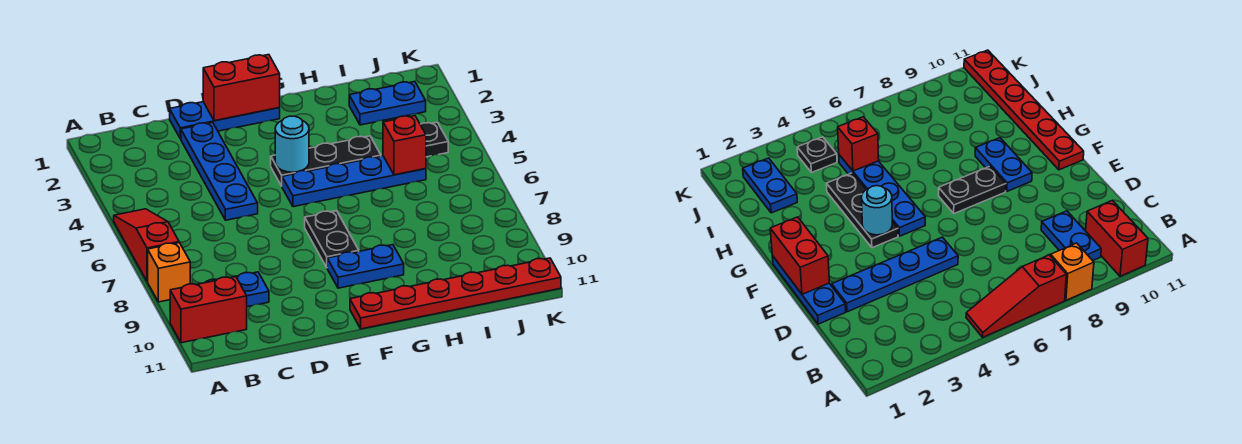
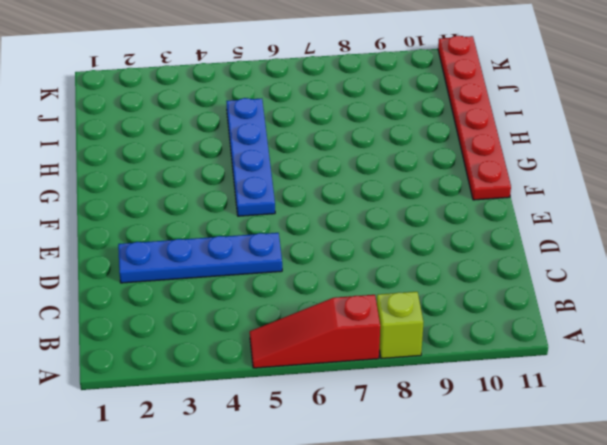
lime 1x1 brick [377,292,423,359] -> orange 1x1 brick [148,243,190,302]
none -> red 1x2 brick [170,277,247,343]
none -> blue 1x2 plate [205,272,269,307]
none -> blue 1x3 plate [170,102,280,139]

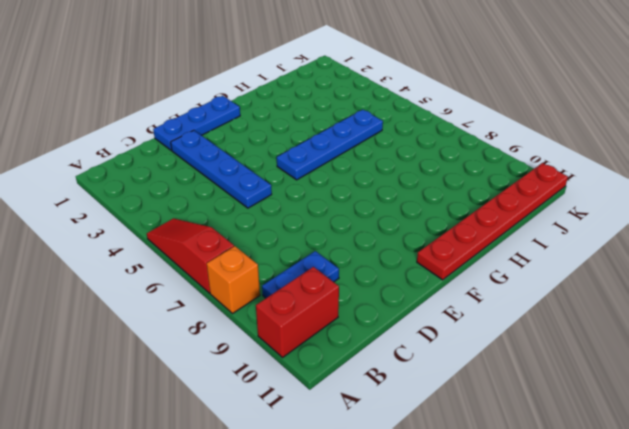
none -> black 1x3 plate [271,136,381,186]
none -> black 1x2 plate [305,211,359,267]
none -> blue 1x2 plate [327,245,404,288]

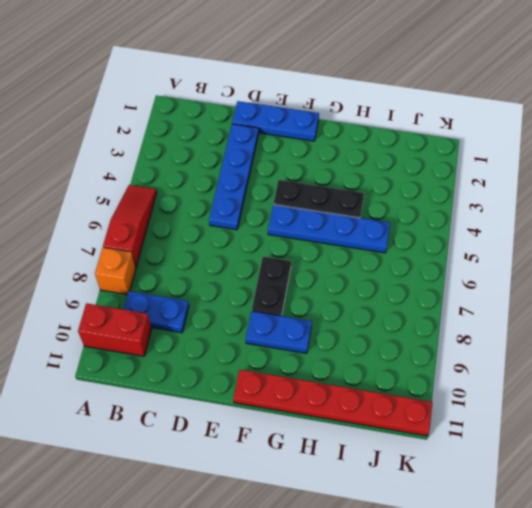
none -> blue 1x2 plate [349,81,426,125]
none -> black 1x1 plate [420,122,448,157]
none -> red 1x2 brick [203,55,280,121]

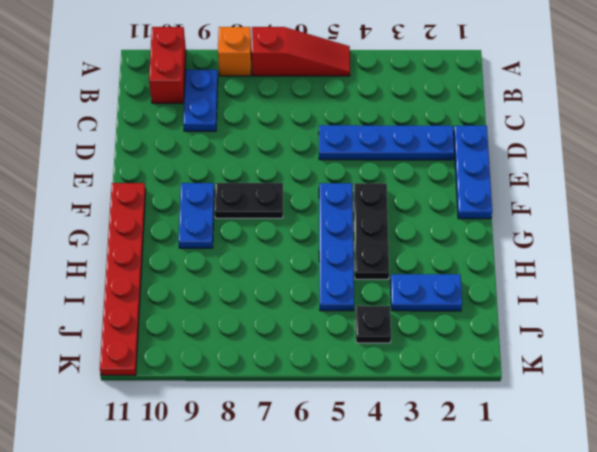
blue 1x2 plate [390,274,462,311] -> blue 1x2 plate turned to [349,81,426,125]
none -> red 1x2 brick [203,55,280,121]
none -> cyan 1x1 round brick [275,116,309,172]
none -> red 1x1 brick [383,116,426,175]

